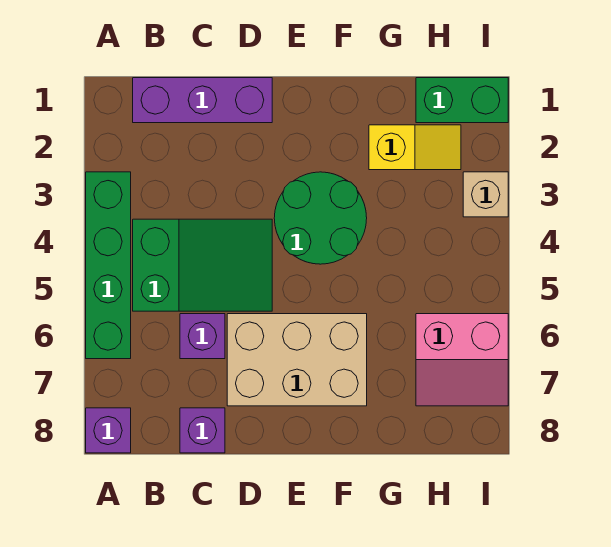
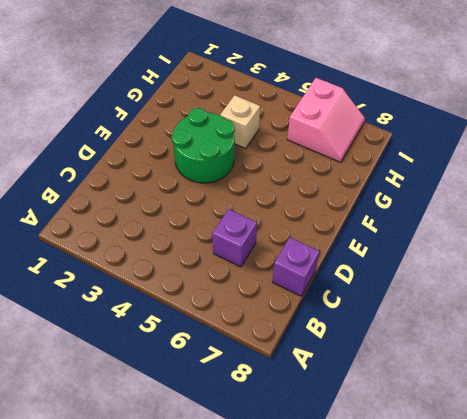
tan 1x1 brick [220,95,260,148] -> tan 1x1 brick moved to [463,172,508,217]
none -> green 1x4 brick [86,172,131,359]
none -> purple 1x1 brick [86,408,131,453]
none -> purple 1x3 brick [133,78,272,123]

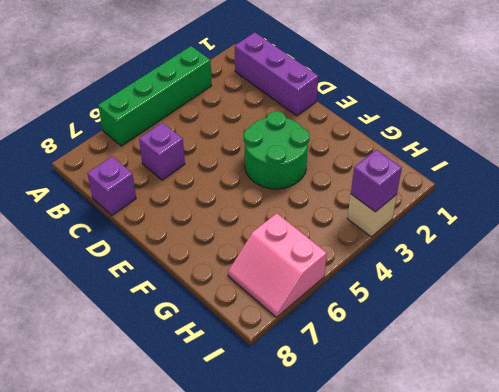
purple 1x1 brick [351,150,402,212] -> purple 1x1 brick moved to [86,408,131,453]
none -> green 2x3 slope [133,219,272,311]
none -> tan 2x3 brick [227,314,367,406]
none -> yellow 1x2 slope [369,125,461,170]

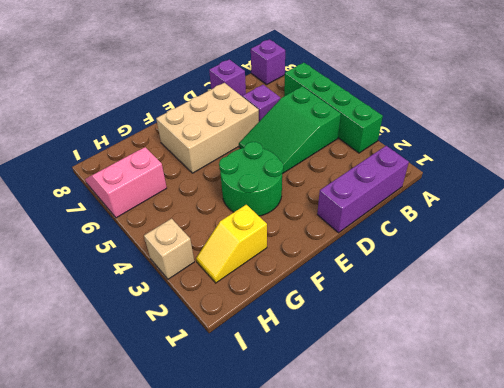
none -> green 1x2 brick [416,78,508,123]

